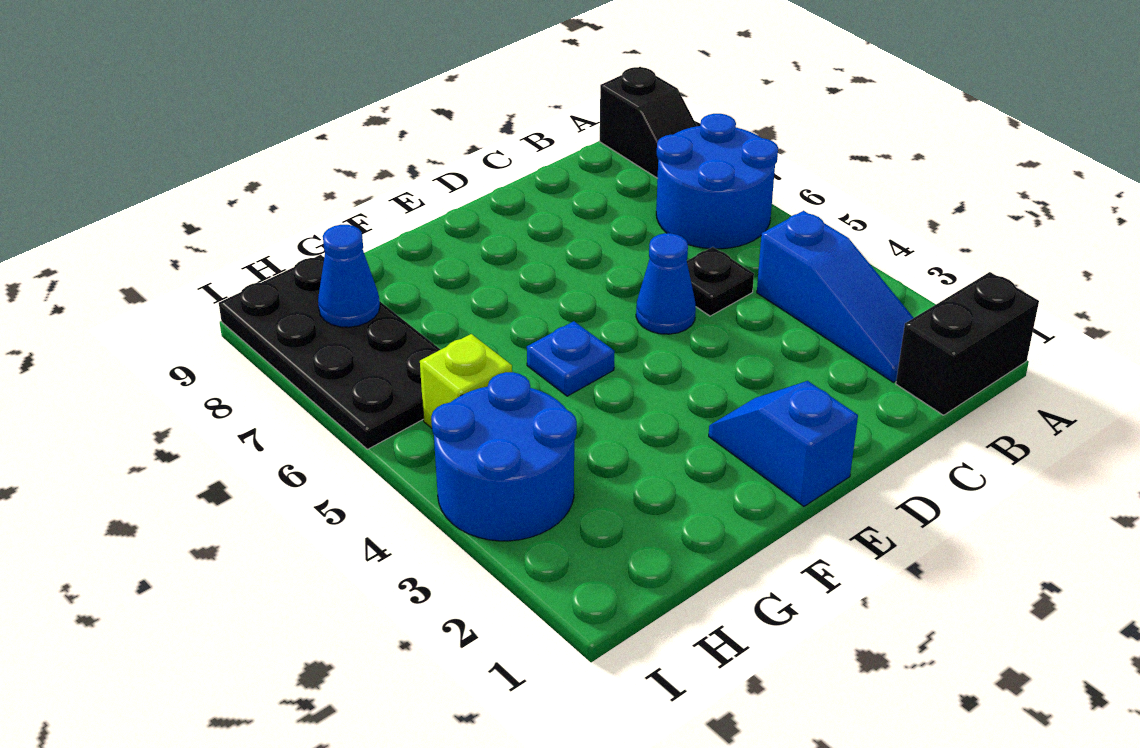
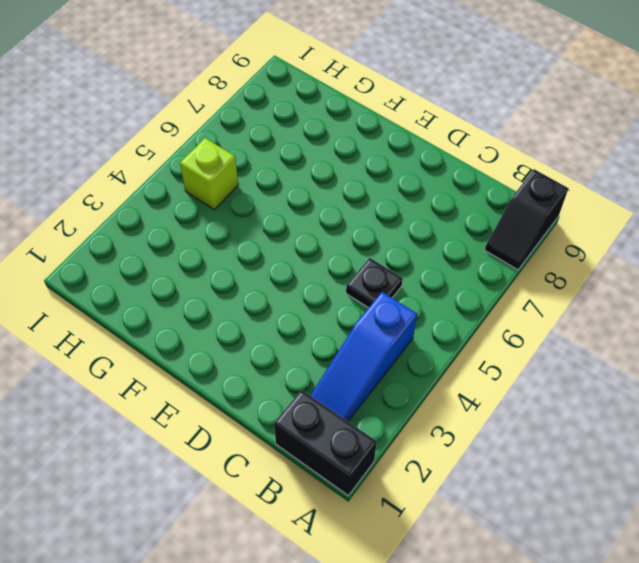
none -> blue 2x2 round brick [656,114,778,249]
none -> blue 1x1 cone [636,233,696,334]
none -> blue 1x2 slope [709,381,858,506]

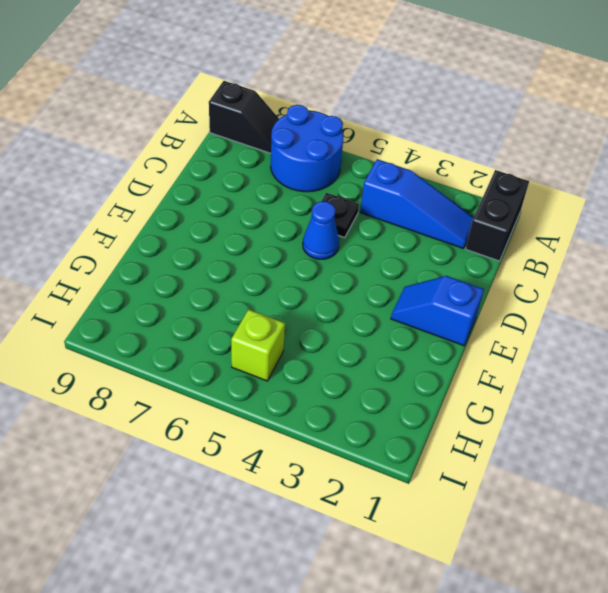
none -> blue 1x1 plate [527,321,614,396]
none -> blue 2x2 round brick [431,372,577,541]
none -> black 2x4 plate [219,255,441,449]

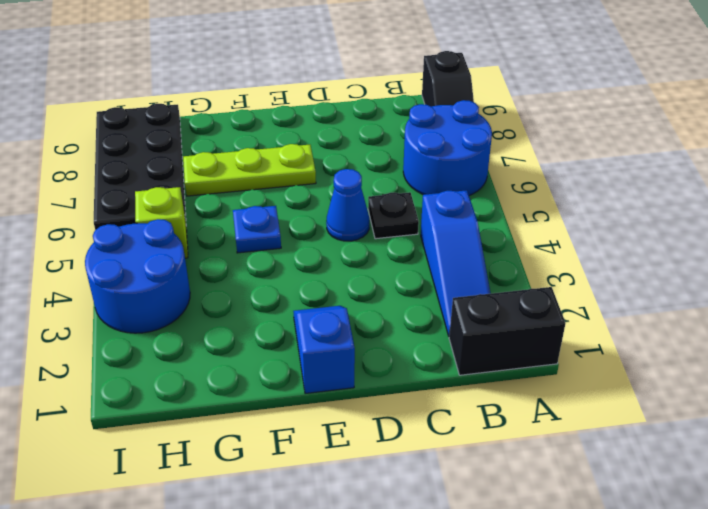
lime 1x3 plate [183,144,316,196] -> none
none -> blue 1x1 cone [318,225,380,327]

